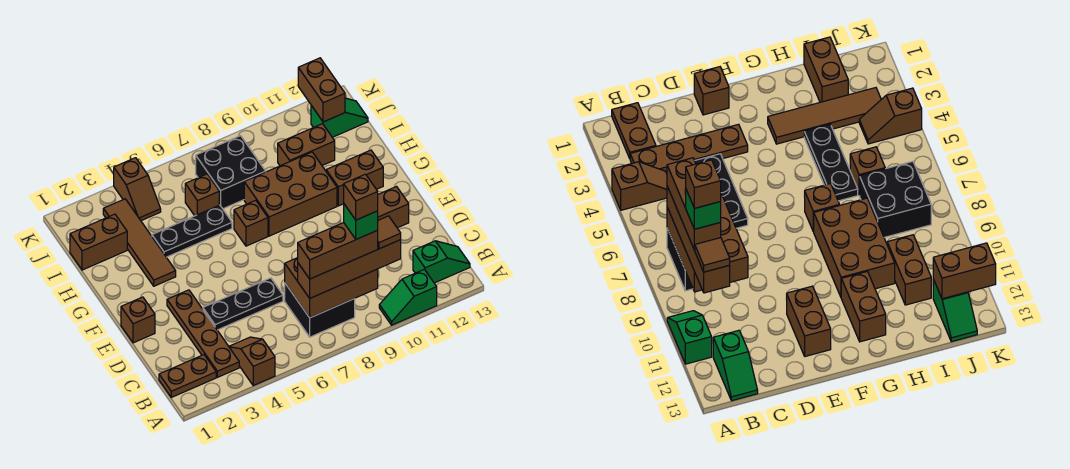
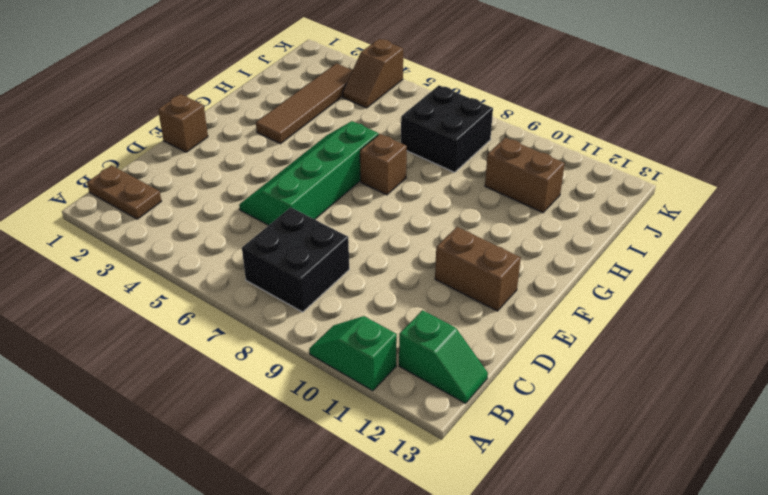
green 2x4 slope [239,121,379,225] -> black 1x3 plate [203,278,283,330]
none -> brown 1x2 slope [229,337,275,385]
none -> brown 1x4 plate [167,290,239,377]
none -> brown 2x3 brick [244,152,337,236]

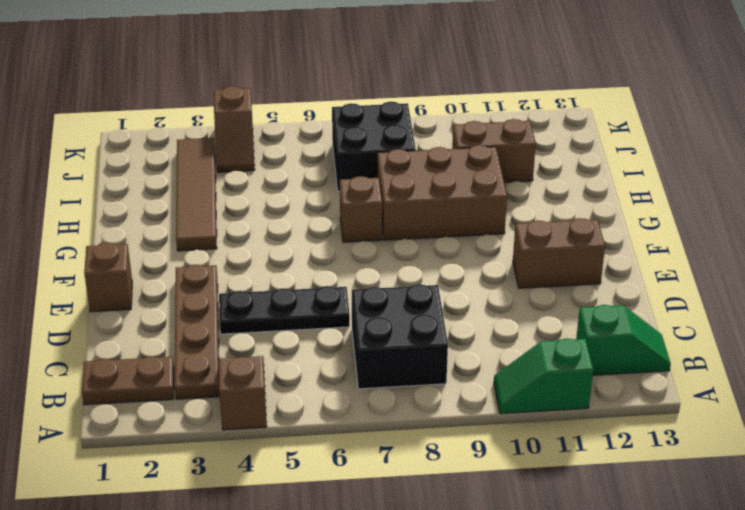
none -> brown 1x2 brick [326,150,383,206]
none -> black 1x3 plate [152,205,232,257]
none -> brown 1x2 brick [70,214,127,270]

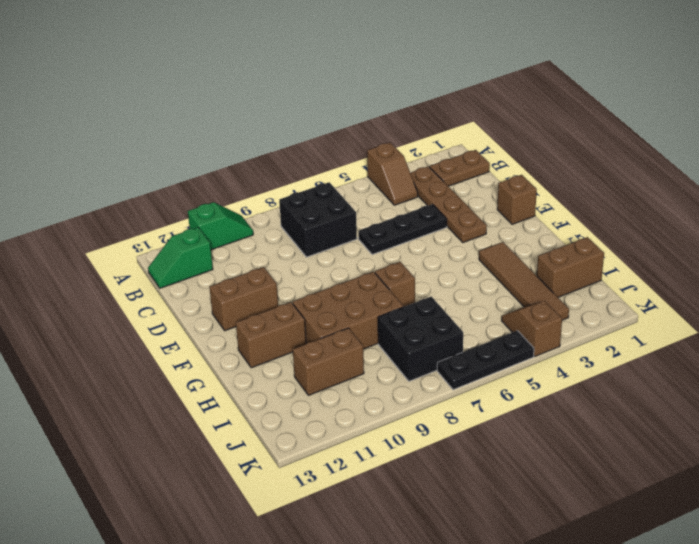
black 1x3 plate [437,331,534,390] -> black 1x3 plate moved to [152,205,232,257]
none -> brown 1x1 brick [185,174,219,216]
none -> green 1x2 slope [311,98,368,137]
none -> brown 2x3 brick [285,258,378,318]

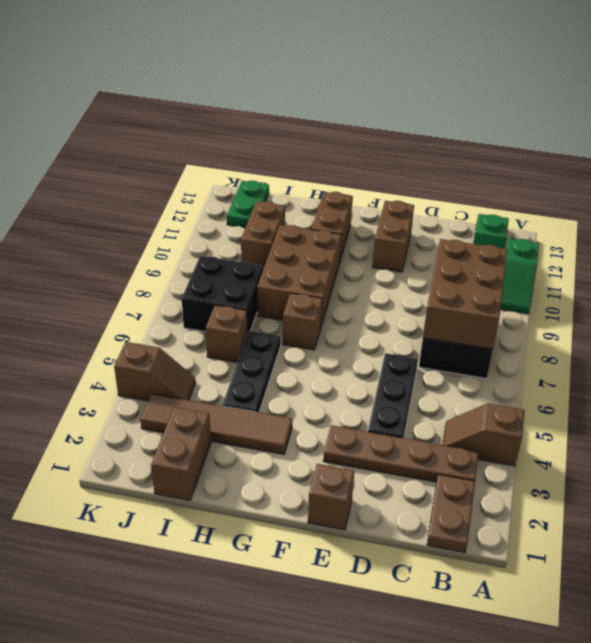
green 1x2 plate [227,181,269,228] -> green 1x2 slope [311,98,368,137]
none -> brown 1x2 brick [298,58,345,122]
none -> brown 1x4 brick [298,240,401,298]
none -> brown 1x3 brick [298,223,378,279]

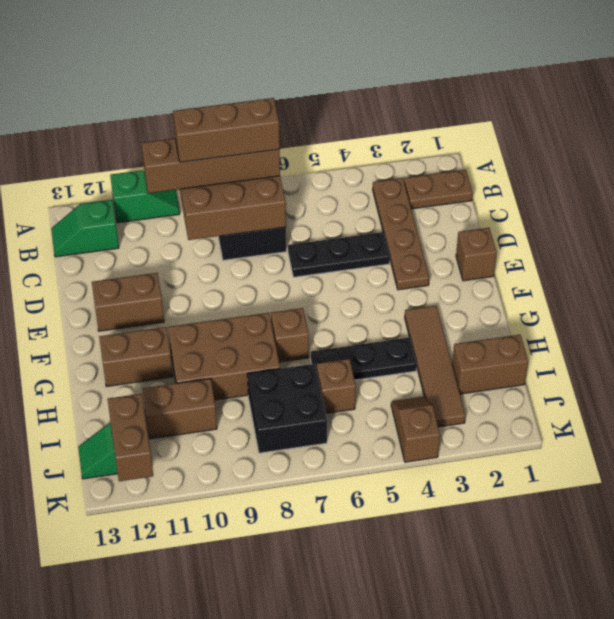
none -> brown 1x2 slope [229,337,275,385]
none -> brown 1x1 tile [378,216,401,249]
none -> green 1x1 brick [344,204,378,239]

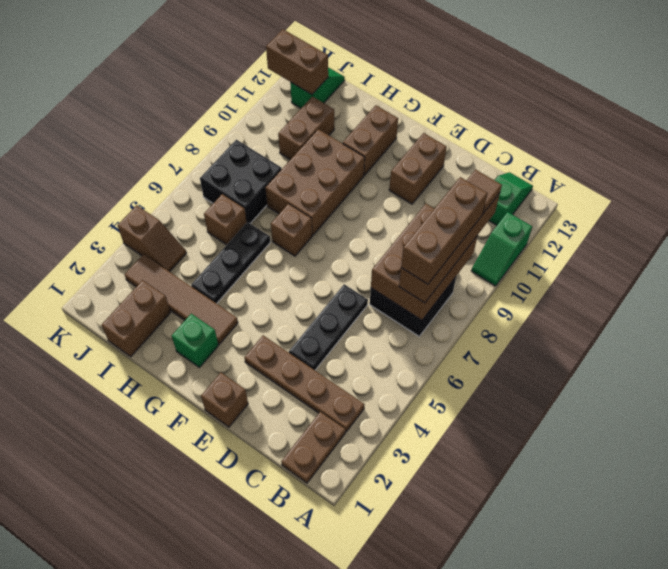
green 1x1 brick [172,314,218,367] -> green 1x1 brick moved to [344,204,378,239]
none -> brown 1x2 slope [229,337,275,385]
none -> brown 1x1 brick [344,174,378,220]

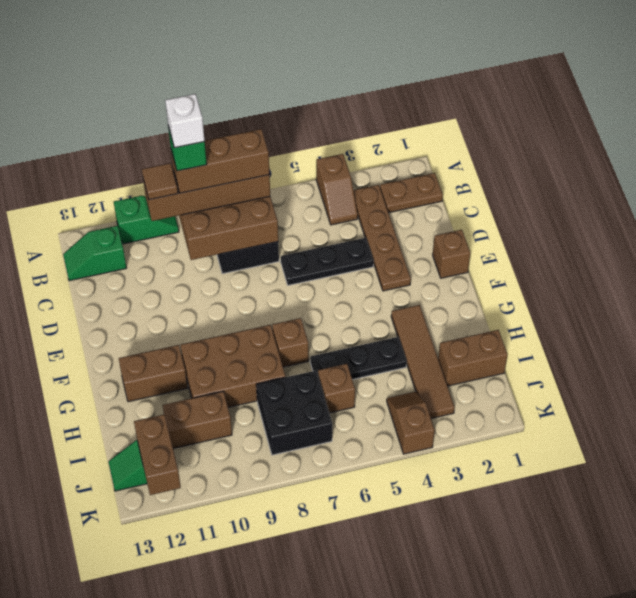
white 1x1 brick [165,94,205,148] -> brown 1x1 brick [344,174,378,220]
none -> brown 1x2 brick [378,187,409,228]

